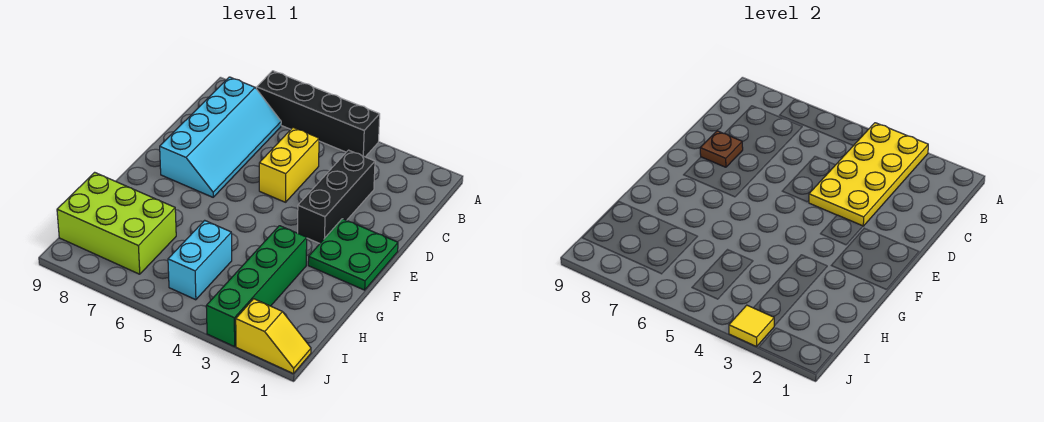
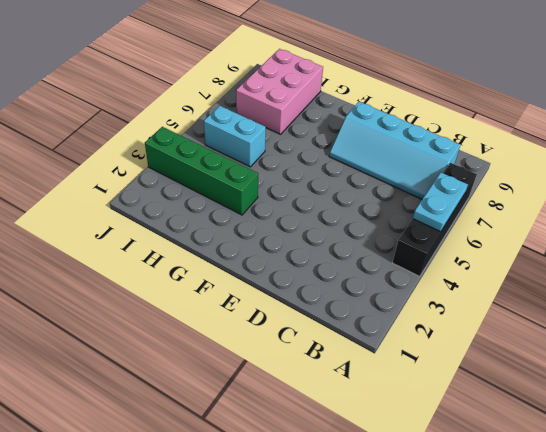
cyan 1x2 plate [413,173,468,232] -> none
pink 2x3 brick [236,49,323,134] -> lime 2x3 brick [57,172,176,274]
none -> black 1x3 brick [298,150,375,243]
none -> yellow 1x2 brick [259,128,319,202]
none -> green 2x2 plate [308,219,398,290]

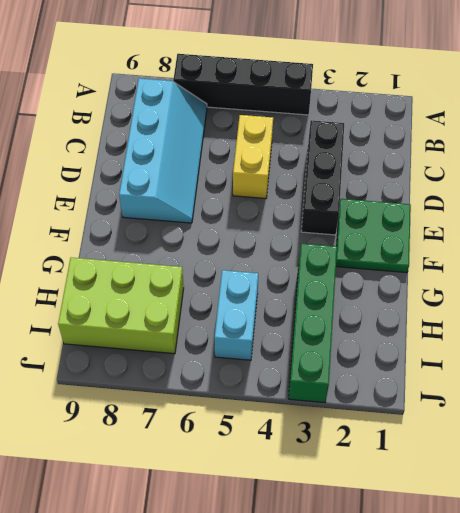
none -> yellow 1x2 slope [236,299,311,374]
none -> yellow 2x4 plate [809,123,928,226]
none -> brown 1x1 plate [700,131,743,167]

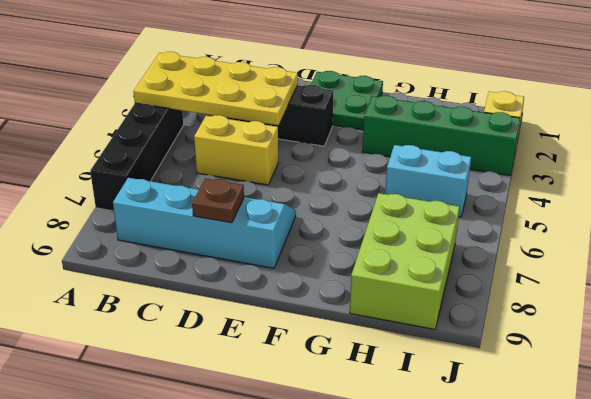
none -> yellow 1x1 tile [729,305,774,347]

